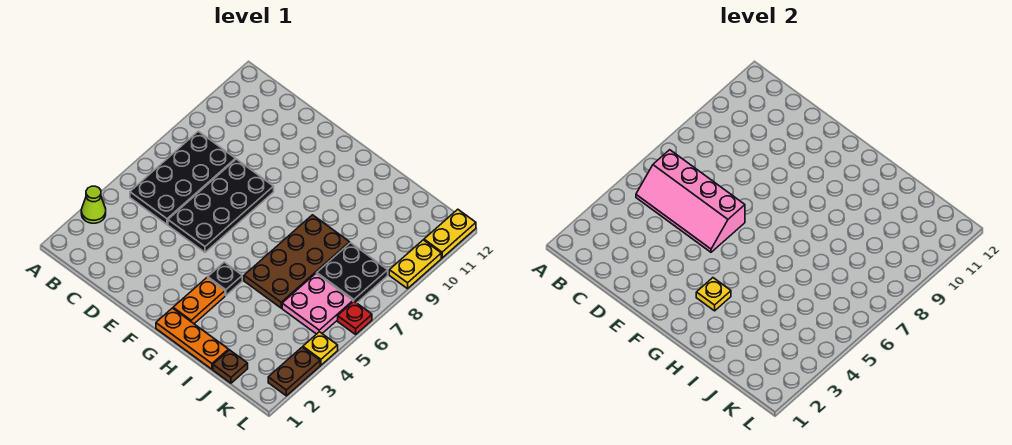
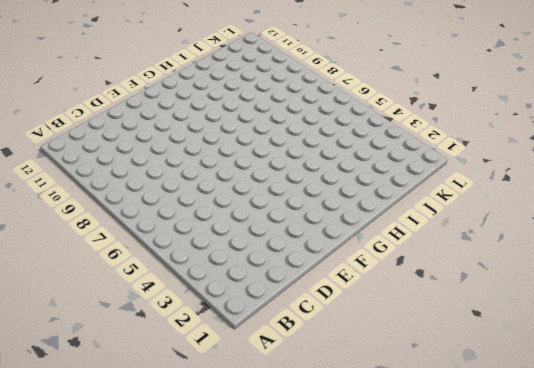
none -> lime 1x1 cone [81,186,106,223]
none -> black 2x4 plate [130,131,235,224]
none -> black 2x4 plate [168,159,274,252]

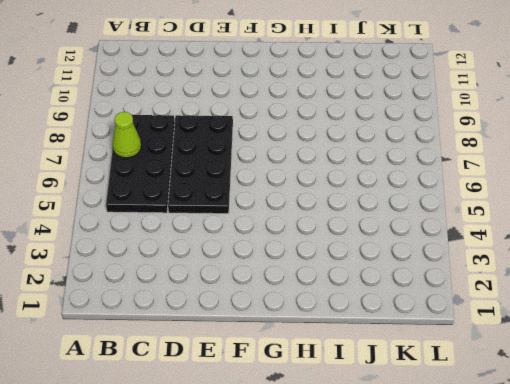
lime 1x1 cone [112,112,141,158] -> lime 1x1 cone moved to [81,186,106,223]
none -> orange 1x3 plate [156,308,229,369]
none -> orange 1x2 plate [173,278,225,324]
none -> black 1x1 plate [208,262,242,296]

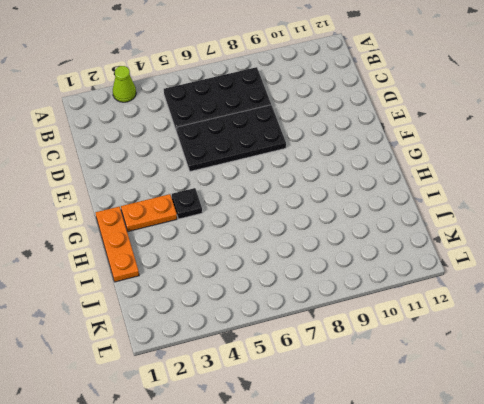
none -> brown 2x4 plate [244,215,350,308]
none -> brown 1x1 plate [213,350,248,383]
none -> pink 2x2 plate [282,274,353,334]

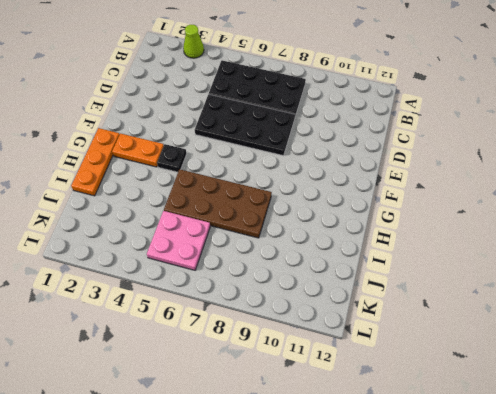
none -> brown 1x1 plate [213,350,248,383]
none -> black 2x2 plate [317,243,388,303]
none -> brown 1x2 plate [268,347,320,396]

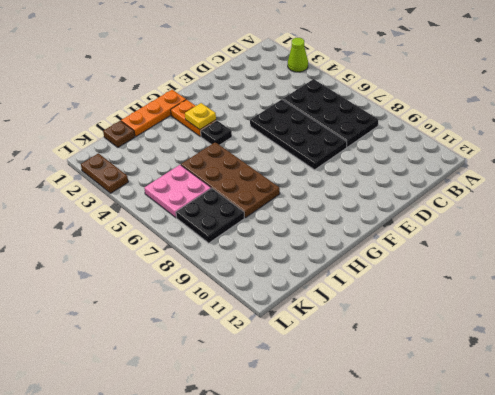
none -> yellow 1x1 plate [303,332,338,365]
none -> red 1x1 plate [338,301,372,334]
none -> yellow 1x2 plate [389,240,441,289]

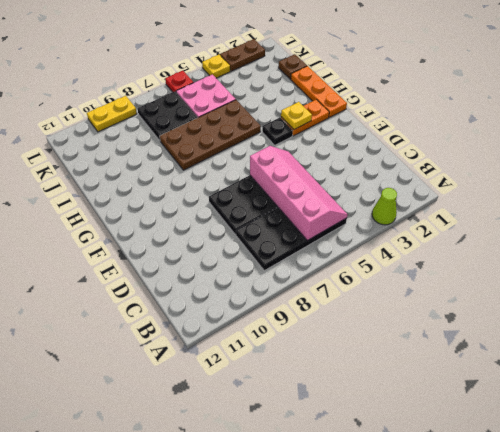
none -> yellow 1x2 plate [424,209,476,258]

